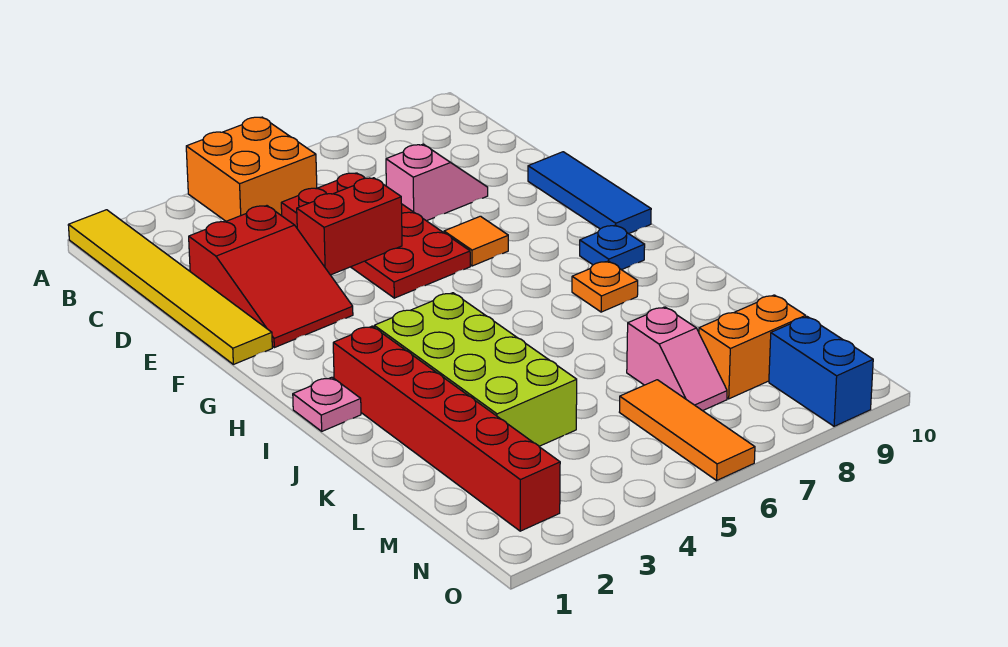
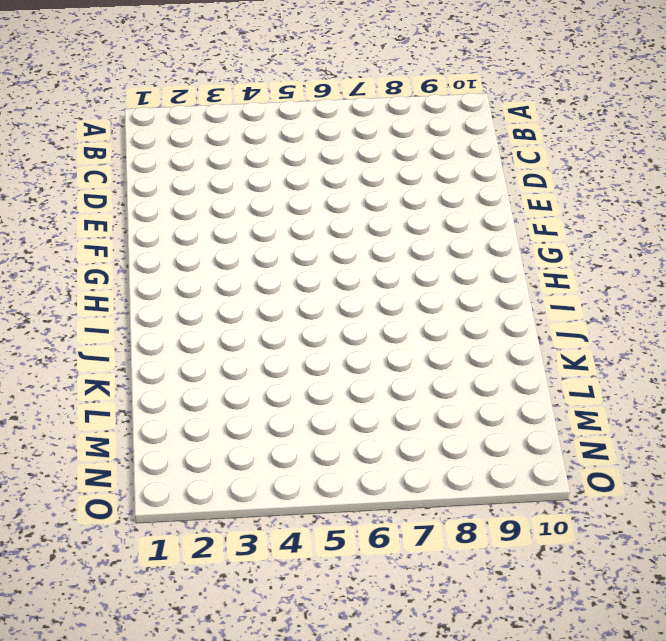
none -> yellow 1x6 tile [68,210,272,364]
none -> orange 2x2 brick [186,117,317,221]
none -> red 2x4 plate [281,173,470,298]

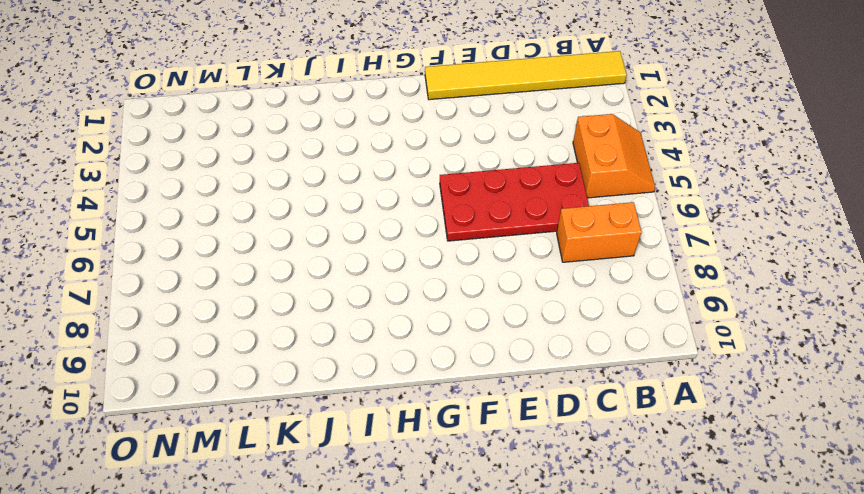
orange 2x2 slope [573,114,655,198] -> orange 2x2 brick [186,117,317,221]
orange 1x2 brick [557,202,641,262] -> orange 1x2 brick turned to [699,295,806,399]
none -> red 2x3 slope [189,206,353,348]
none -> pink 1x2 slope [386,144,488,221]
none -> blue 1x3 tile [528,152,651,234]

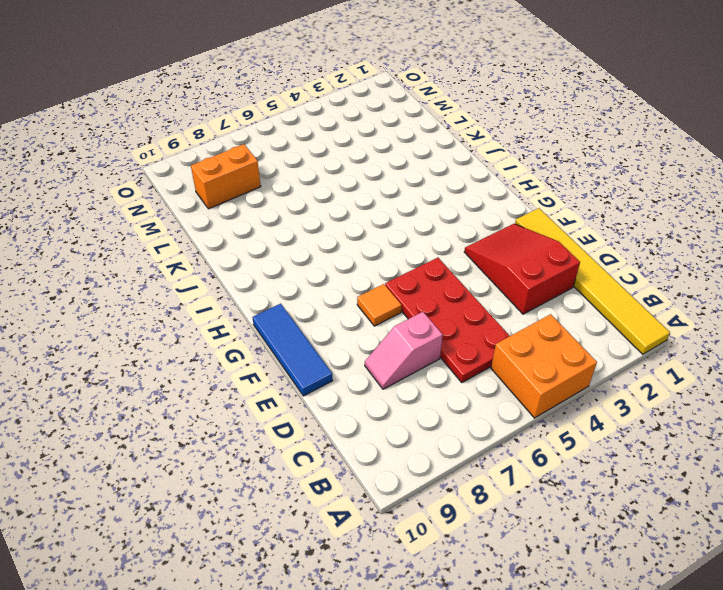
none -> blue 1x1 plate [580,225,645,270]
none -> pink 1x1 plate [293,377,361,431]
none -> red 1x6 brick [333,326,560,531]

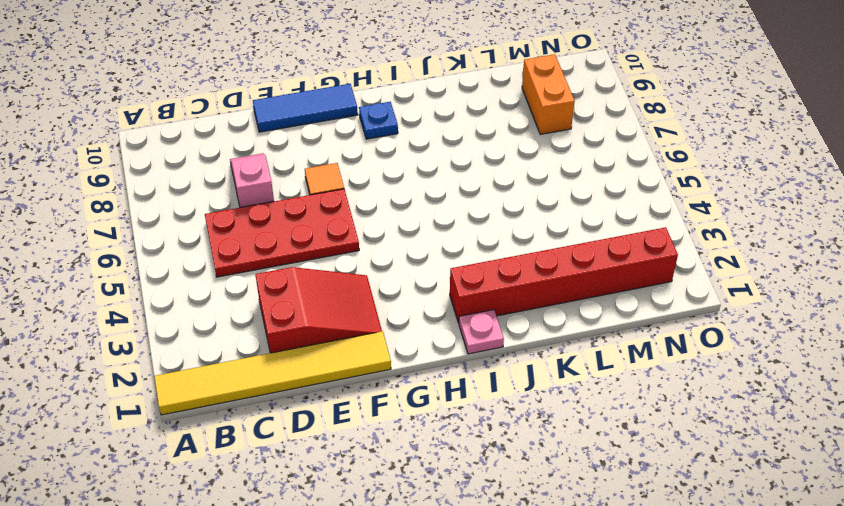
none -> orange 2x2 brick [186,117,317,221]
none -> lime 2x4 brick [374,293,577,446]
none -> orange 1x1 plate [572,261,638,312]

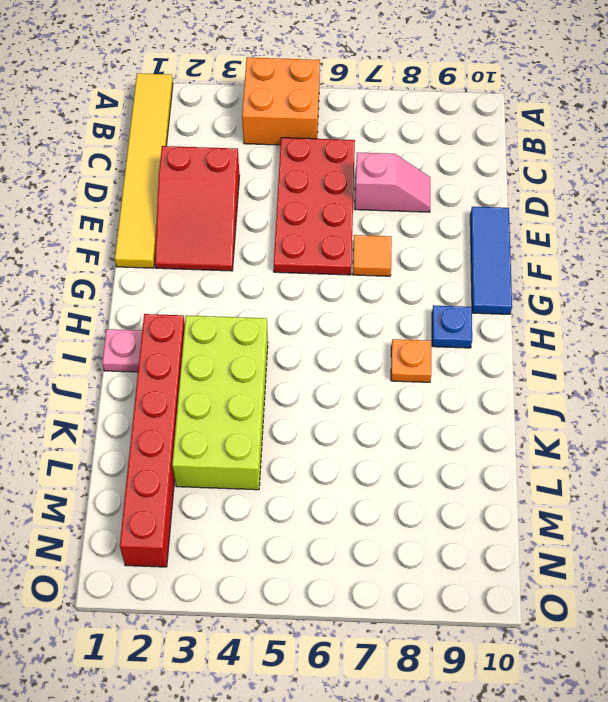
none -> pink 1x2 slope [627,307,727,411]
none -> orange 1x3 tile [620,380,755,480]
none -> orange 1x2 brick [699,295,806,399]

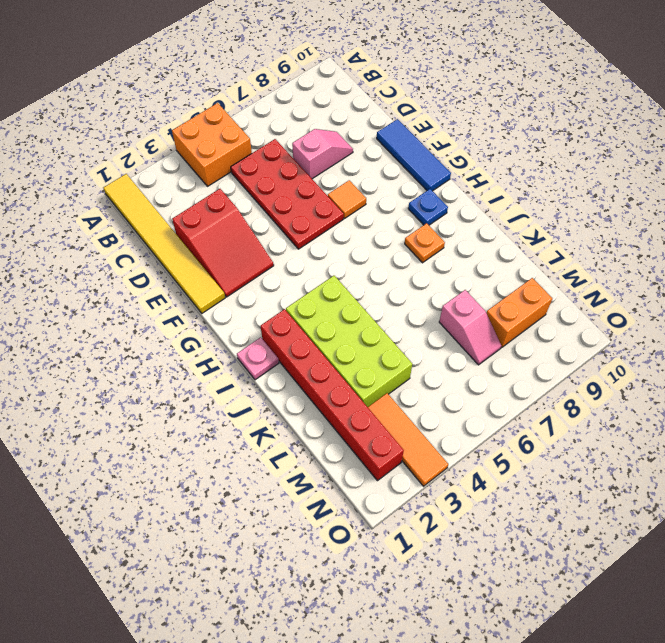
orange 1x3 tile [368,393,448,486] -> orange 1x3 tile moved to [620,380,755,480]
none -> blue 1x2 brick [769,317,873,426]
none -> red 1x2 brick [297,178,402,275]

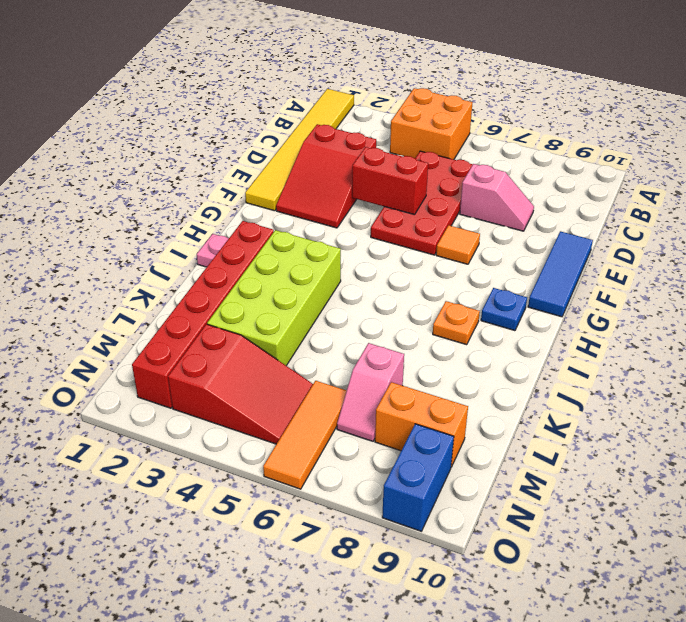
red 2x3 slope [168,324,313,444] -> none

